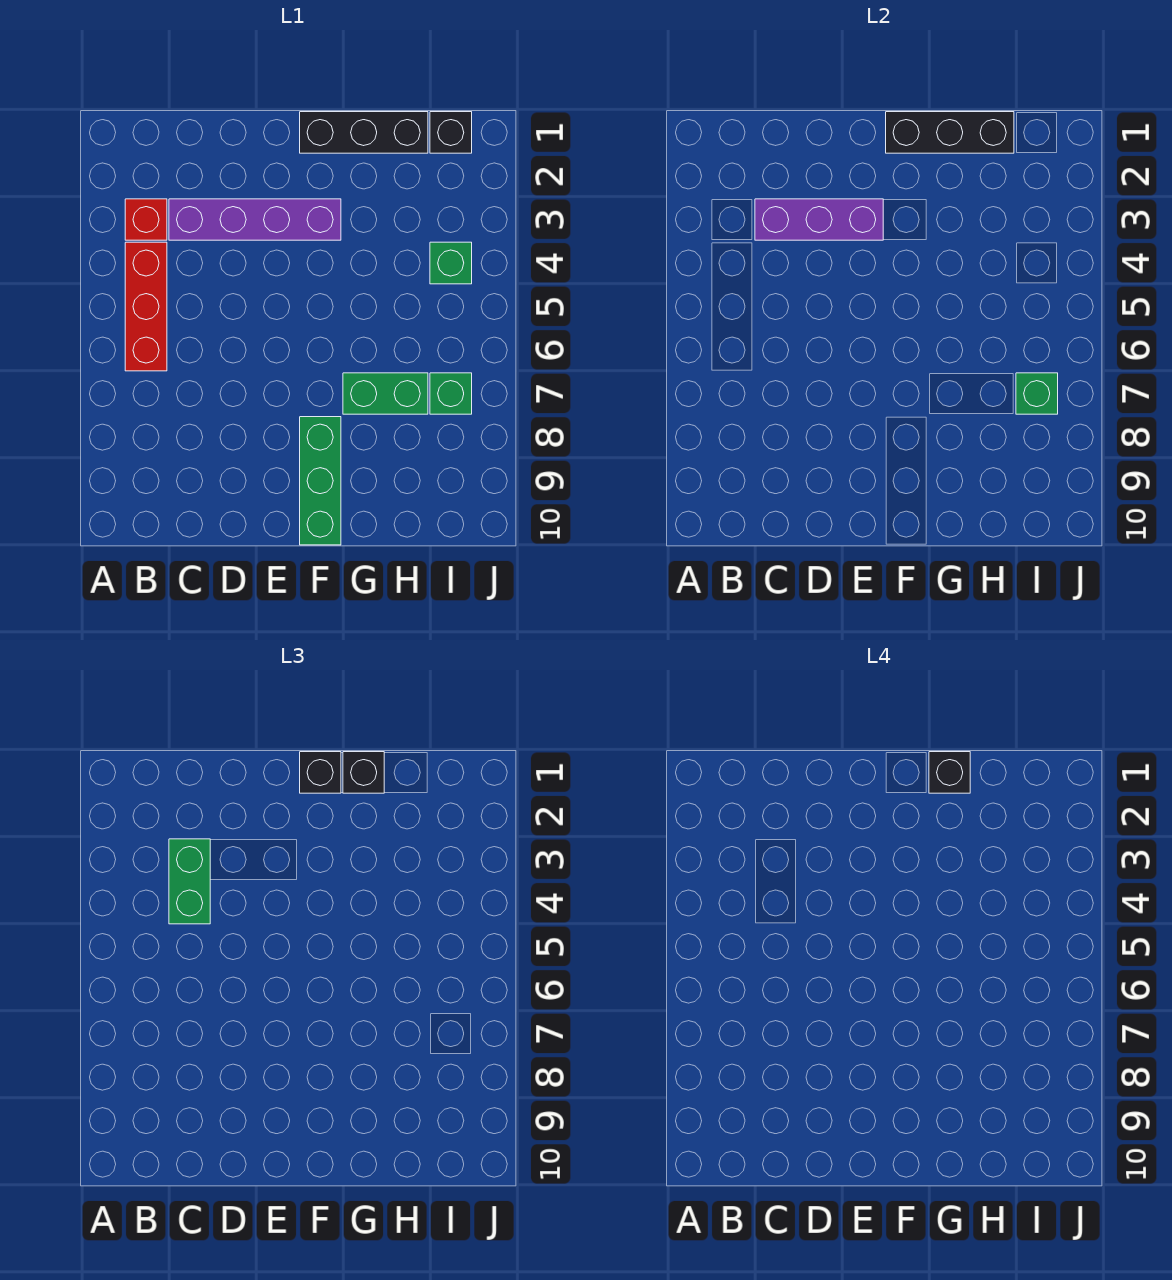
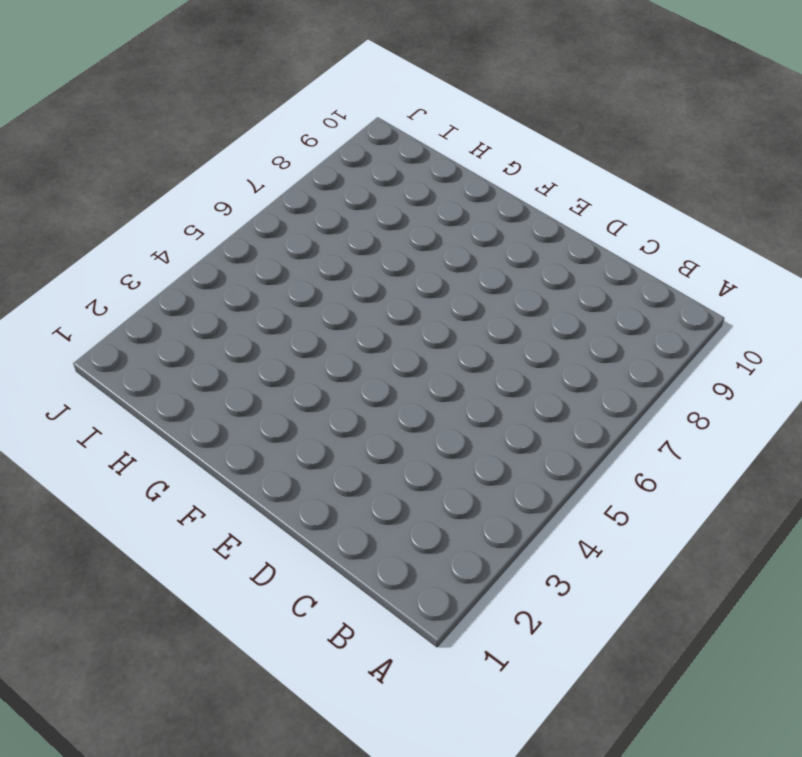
none -> red 1x1 brick [125,199,167,240]
none -> red 1x3 brick [125,242,167,371]
none -> purple 1x4 brick [169,199,341,240]

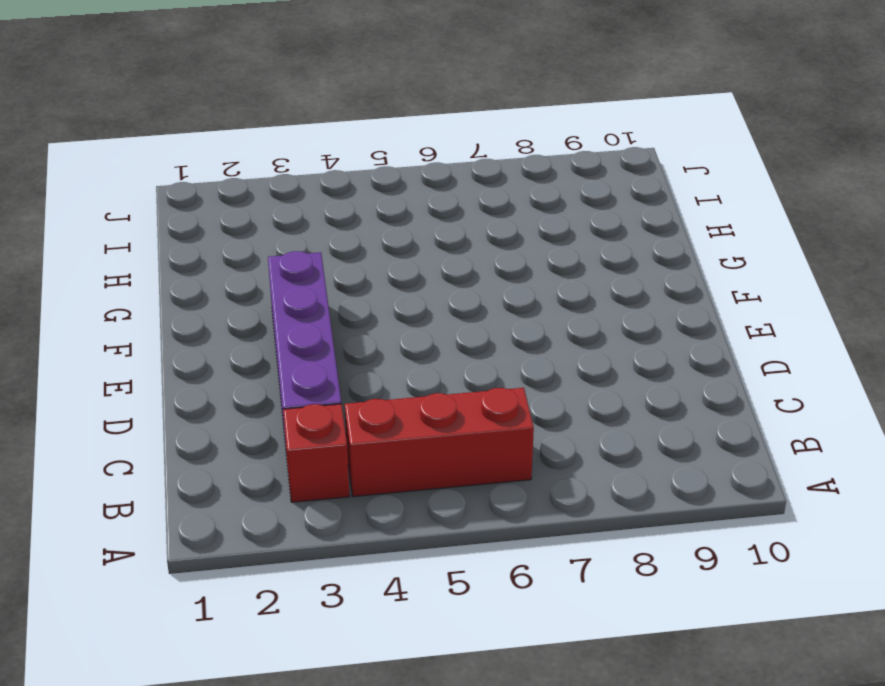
none -> black 1x3 brick [300,112,428,153]
none -> green 1x3 brick [300,417,341,545]
none -> green 1x2 brick [343,373,428,414]

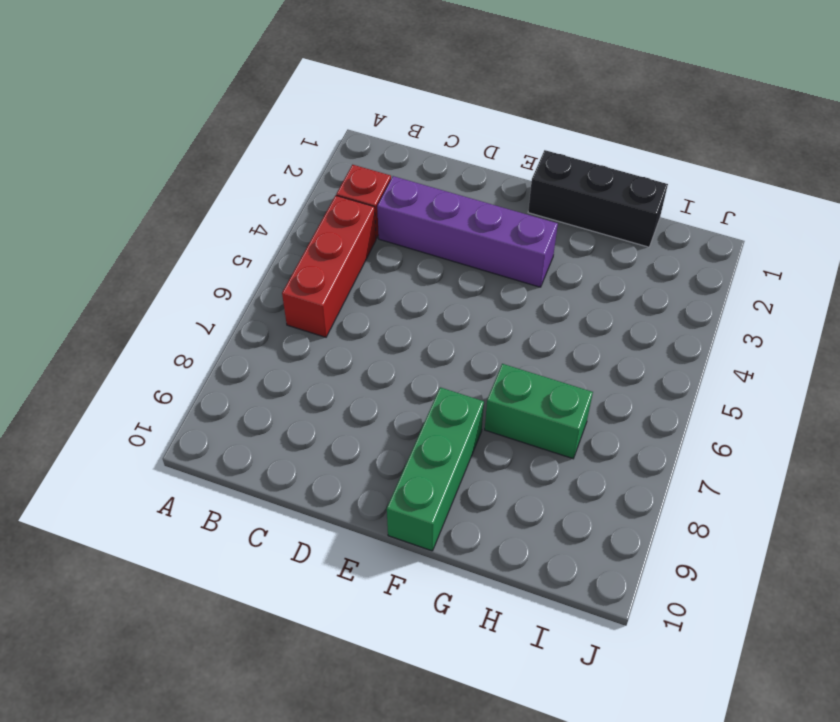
none -> black 1x1 brick [430,112,472,153]
none -> green 1x1 brick [430,242,472,284]
none -> green 1x1 brick [430,373,472,414]

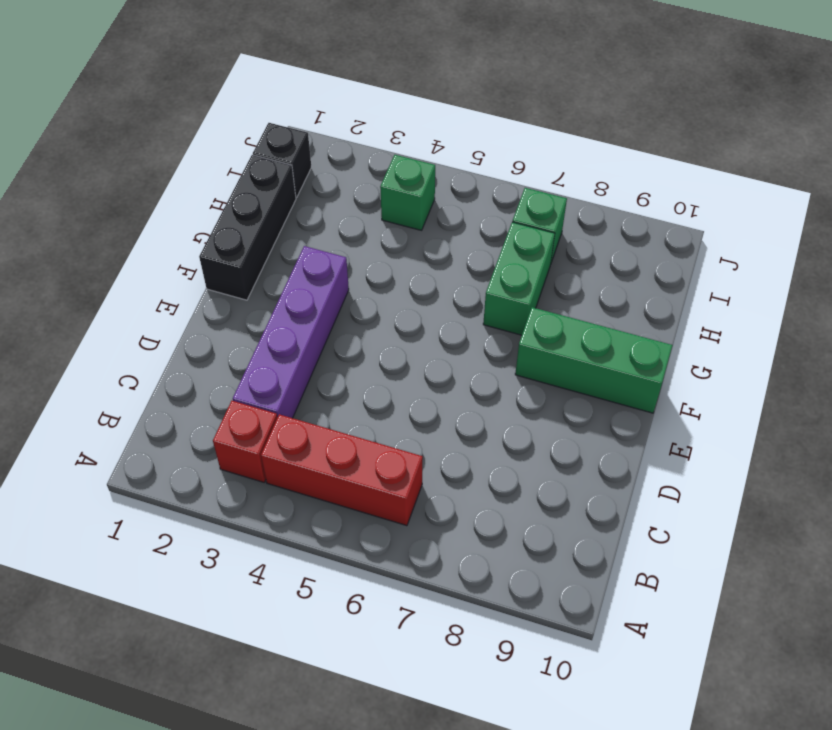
none -> purple 1x3 brick [755,199,883,240]
none -> black 1x3 brick [886,112,1014,153]
none -> green 1x1 brick [1016,373,1058,414]

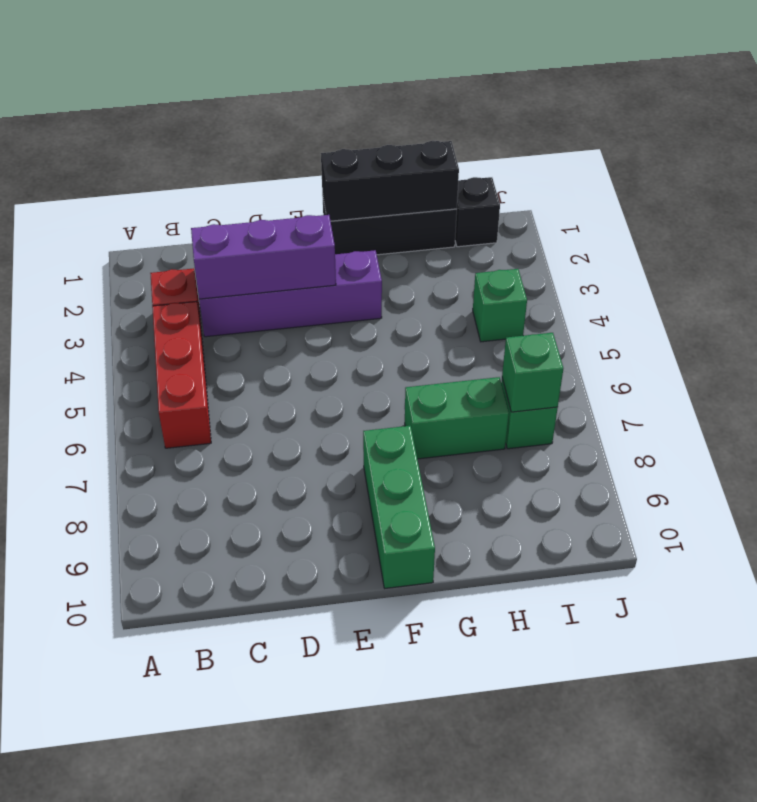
none -> green 1x2 brick [169,839,210,924]
none -> black 1x1 brick [300,752,341,793]
none -> black 1x1 brick [343,752,384,793]

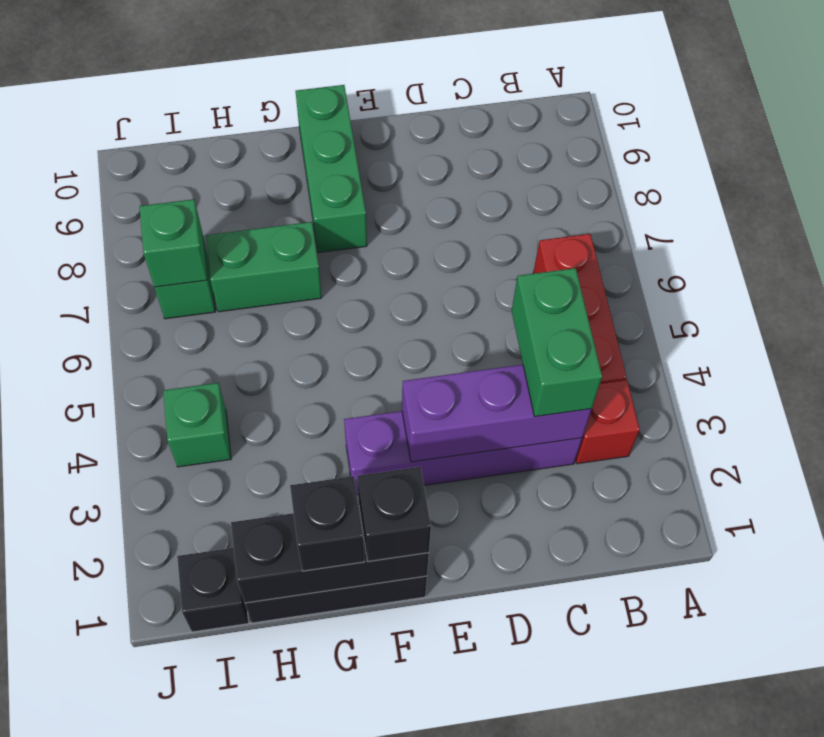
none -> black 1x1 brick [929,752,970,793]

